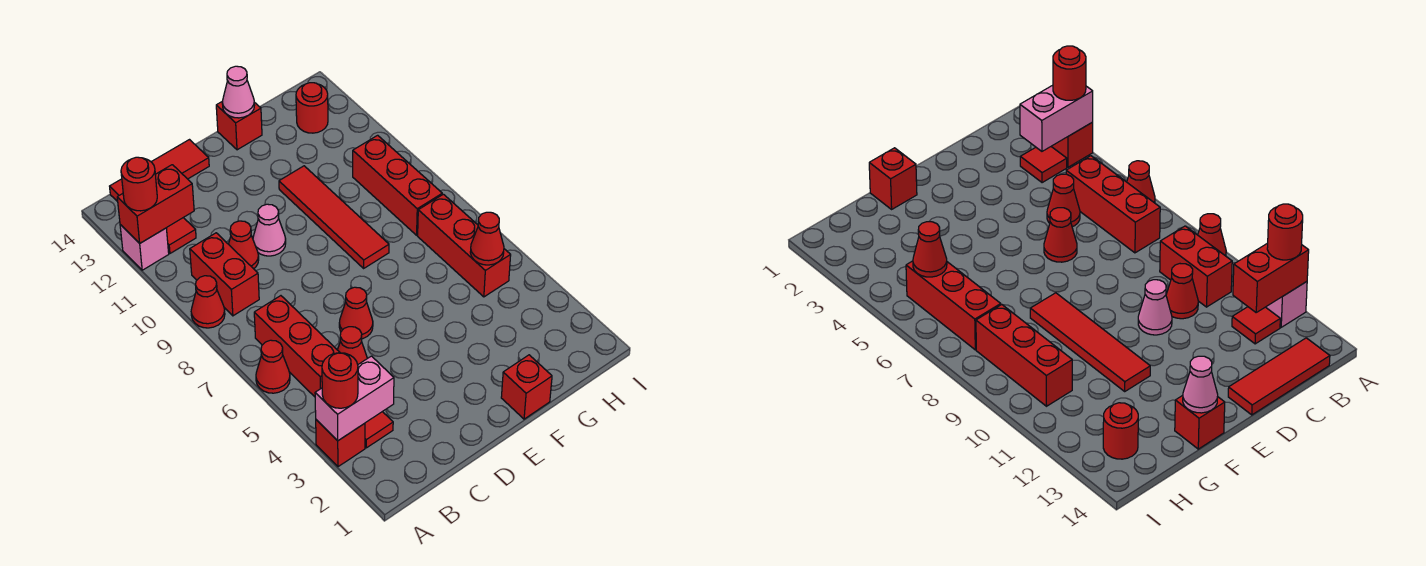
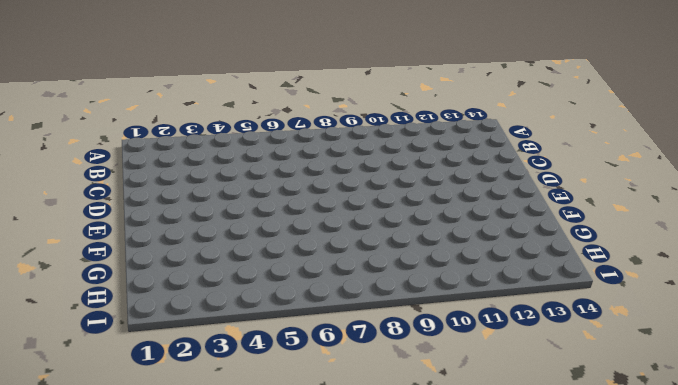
none -> red 1x1 brick [316,420,365,467]
none -> red 1x1 cone [256,340,290,393]
none -> red 1x1 cone [191,276,225,328]

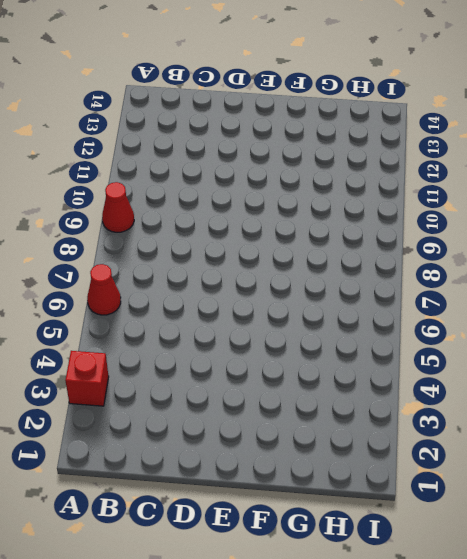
none -> pink 1x1 brick [120,225,169,270]
none -> red 1x1 tile [365,412,393,448]
none -> red 1x3 brick [254,296,340,397]

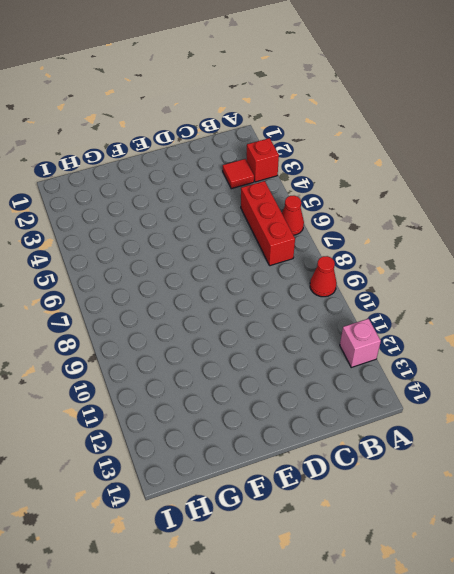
none -> red 1x2 brick [190,233,259,316]
none -> red 1x1 tile [166,218,196,253]
none -> red 1x3 tile [110,140,209,202]

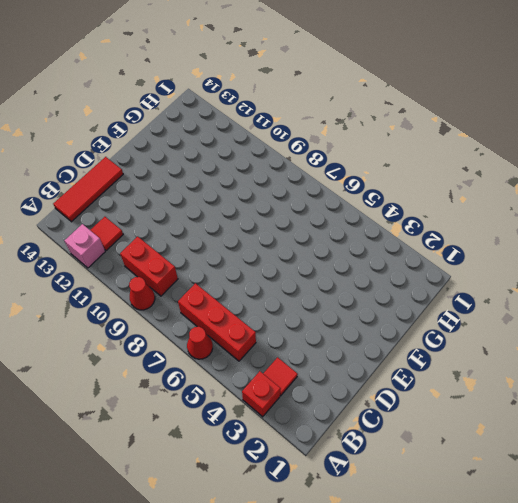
none -> red 1x1 cone [338,327,367,364]
none -> red 1x1 cone [229,221,259,269]
none -> red 1x1 cone [339,287,373,339]

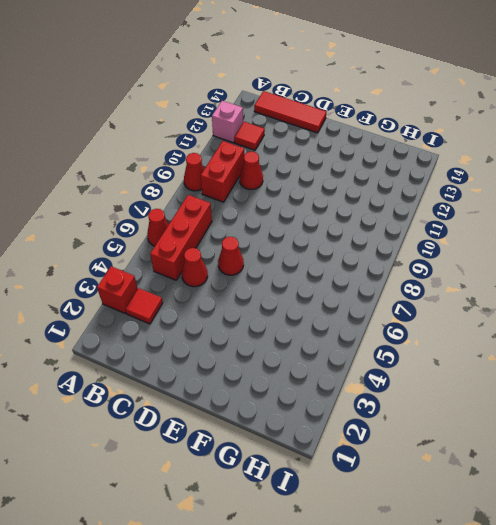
none -> pink 1x1 cone [253,204,286,256]
none -> red 1x1 brick [501,355,552,419]
none -> red 1x4 tile [279,166,389,268]

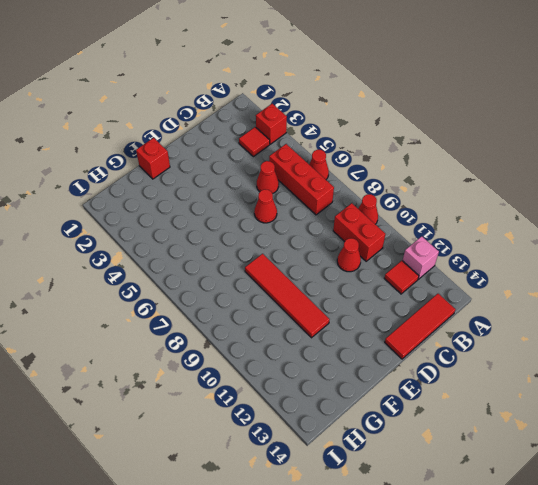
none -> pink 1x1 cone [253,204,286,256]
none -> red 1x1 brick [216,102,262,150]
none -> red 1x3 brick [418,194,511,297]

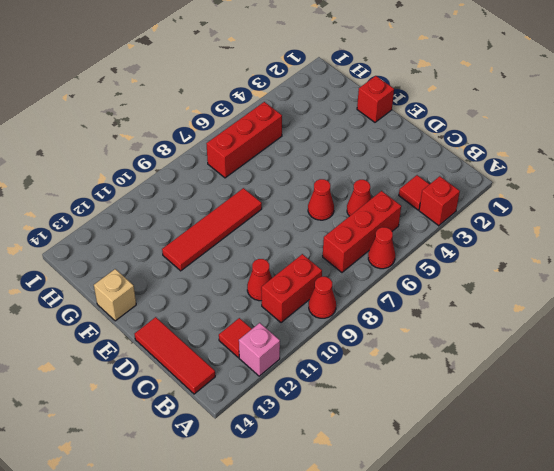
tan 1x1 brick [94,269,136,321] -> red 1x1 brick [216,102,262,150]
none -> pink 1x1 cone [253,204,286,256]
none -> red 1x3 brick [353,135,442,235]
none -> red 1x1 round brick [296,83,328,133]

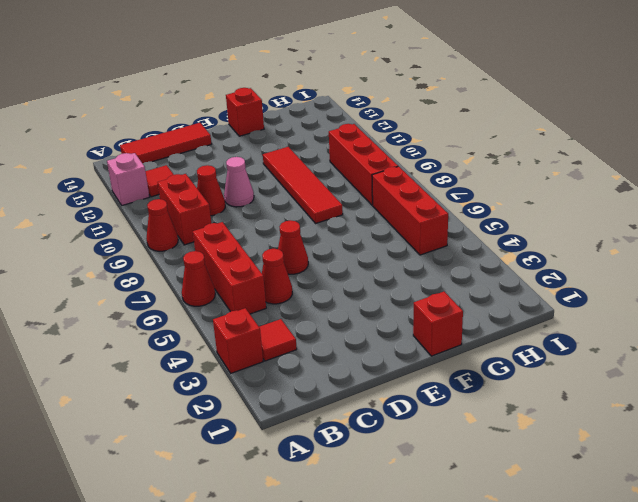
none -> red 1x1 round brick [296,83,328,133]
none -> pink 1x2 brick [315,356,394,441]
none -> red 1x2 brick [117,165,194,243]

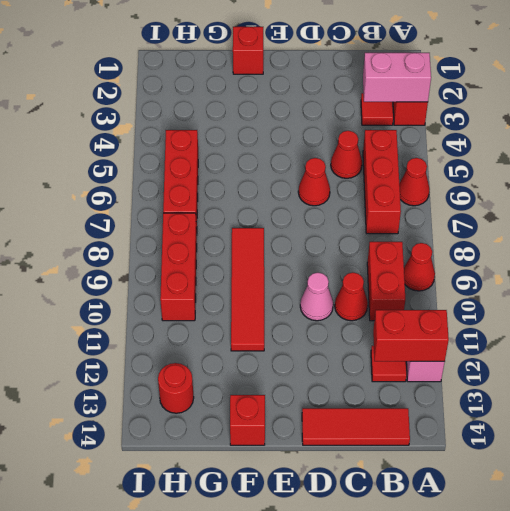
none -> pink 1x1 cone [222,66,255,118]
none -> red 1x1 cone [470,212,504,265]
none -> red 1x1 round brick [322,353,358,408]

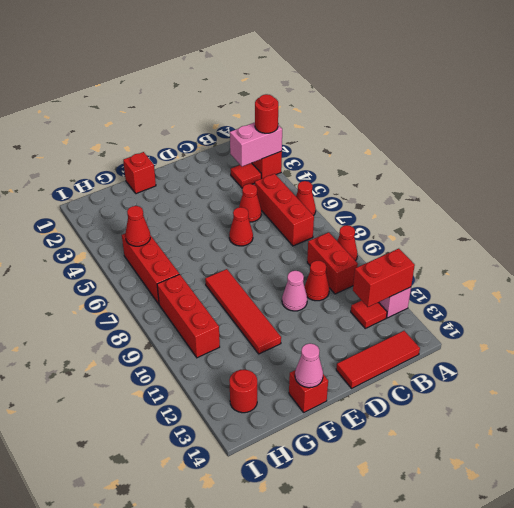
none -> red 1x1 round brick [121,157,157,211]

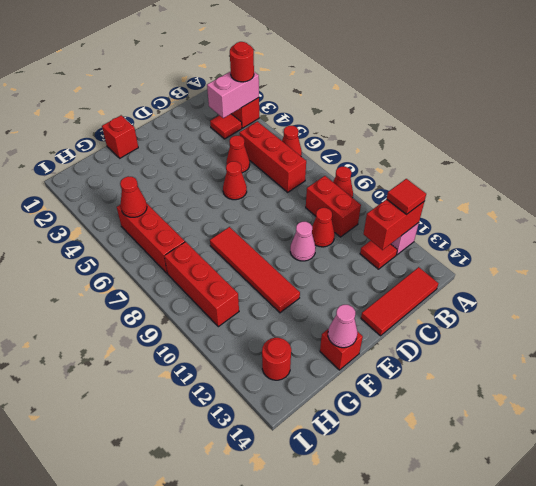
red 1x1 tile [387,179,426,214] -> red 1x1 round brick [121,157,157,211]

